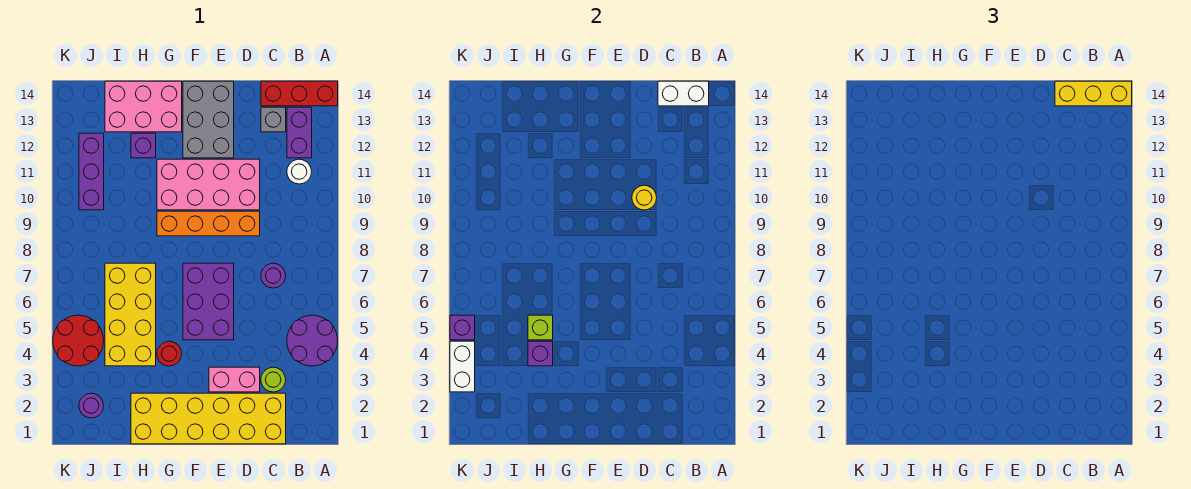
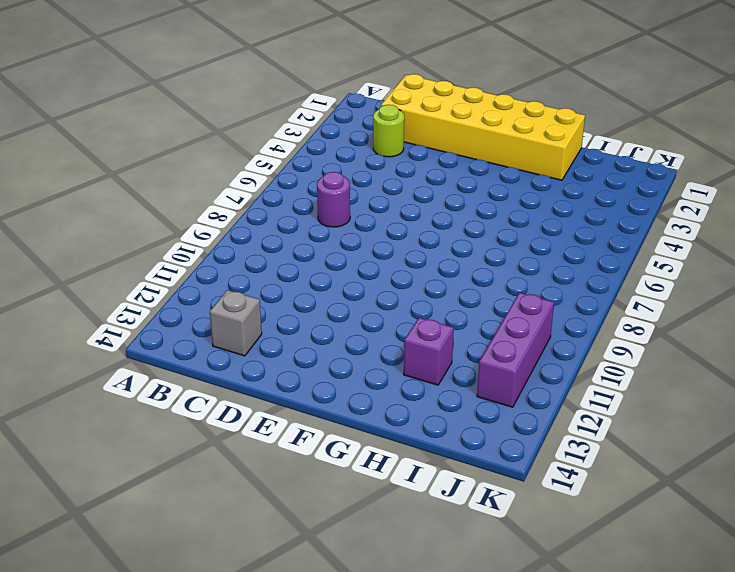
none -> purple 2x2 round brick [287,315,338,366]
none -> red 1x3 brick [261,81,338,106]
none -> white 1x1 round brick [287,159,312,184]

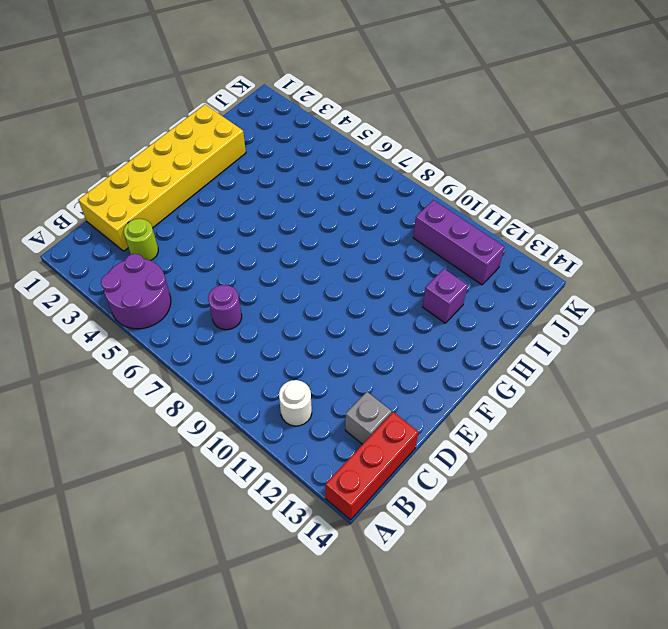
none -> purple 1x2 brick [287,107,312,158]
none -> pink 1x2 brick [209,367,260,392]
none -> orange 1x4 brick [157,211,260,236]

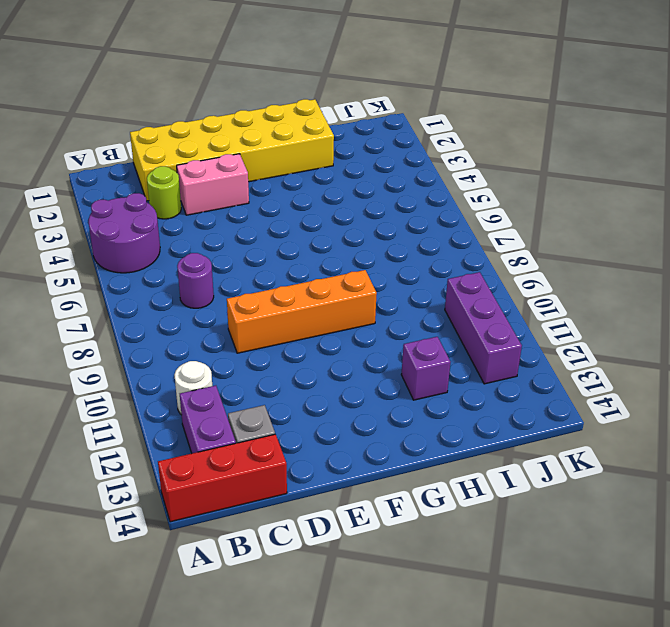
none -> pink 2x4 brick [157,159,260,210]
none -> purple 2x3 brick [183,263,234,340]
none -> grey 2x3 brick [183,81,234,158]

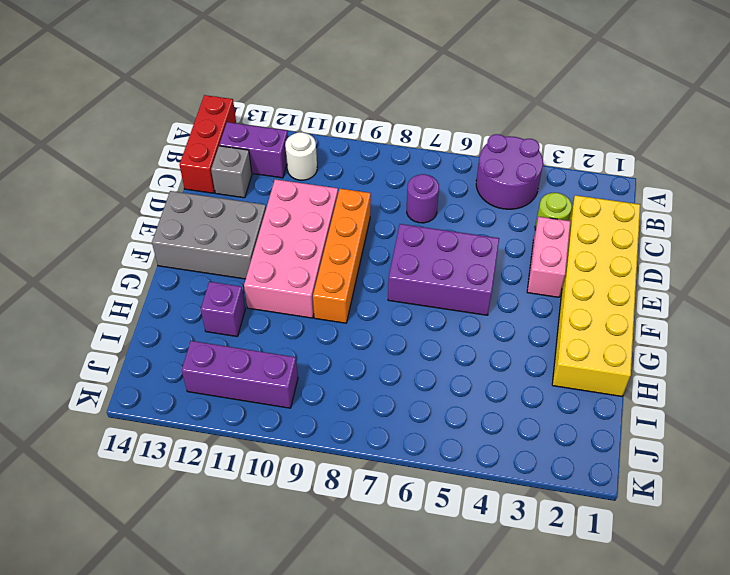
none -> red 1x1 round brick [157,341,182,366]
none -> pink 2x3 brick [105,81,182,132]
none -> yellow 2x4 brick [105,263,156,366]

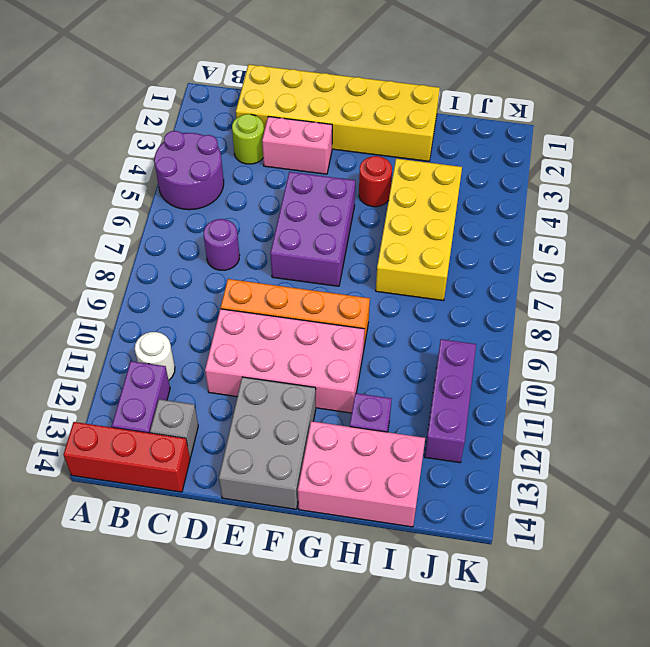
none -> purple 1x1 round brick [79,393,104,418]
none -> red 2x2 round brick [53,315,104,366]
none -> white 1x2 brick [658,81,709,106]

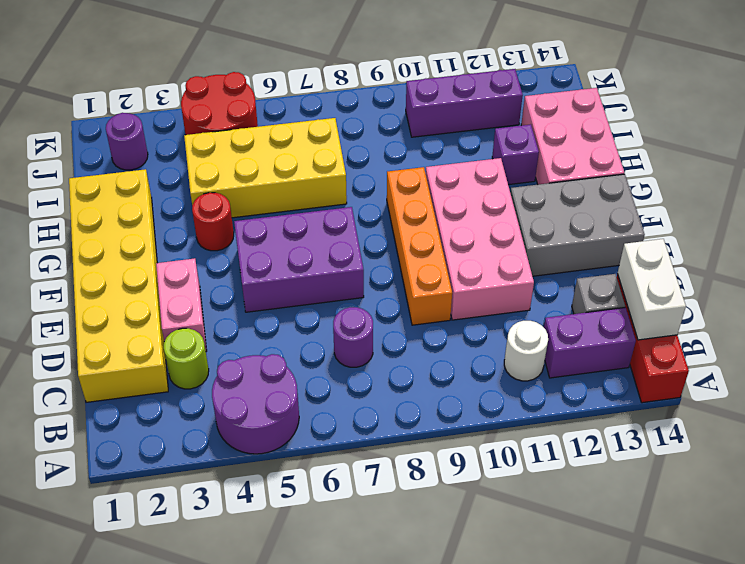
none -> yellow 1x1 round brick [632,185,657,210]
none -> purple 1x1 brick [528,341,553,366]
none -> lime 1x1 brick [528,315,553,340]

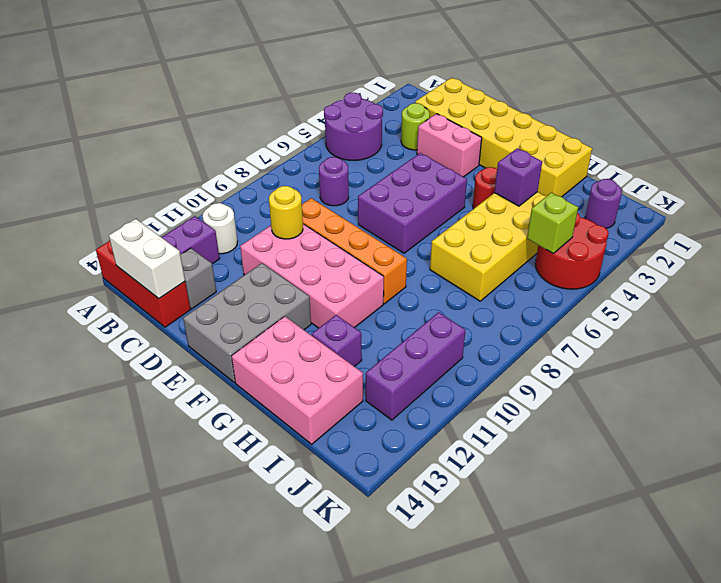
lime 1x1 brick [527,193,578,253] -> lime 1x1 brick moved to [528,315,553,340]
none -> white 1x2 brick [450,341,475,392]
none -> purple 1x1 brick [450,315,475,340]
none -> yellow 1x3 brick [1055,81,1132,106]

